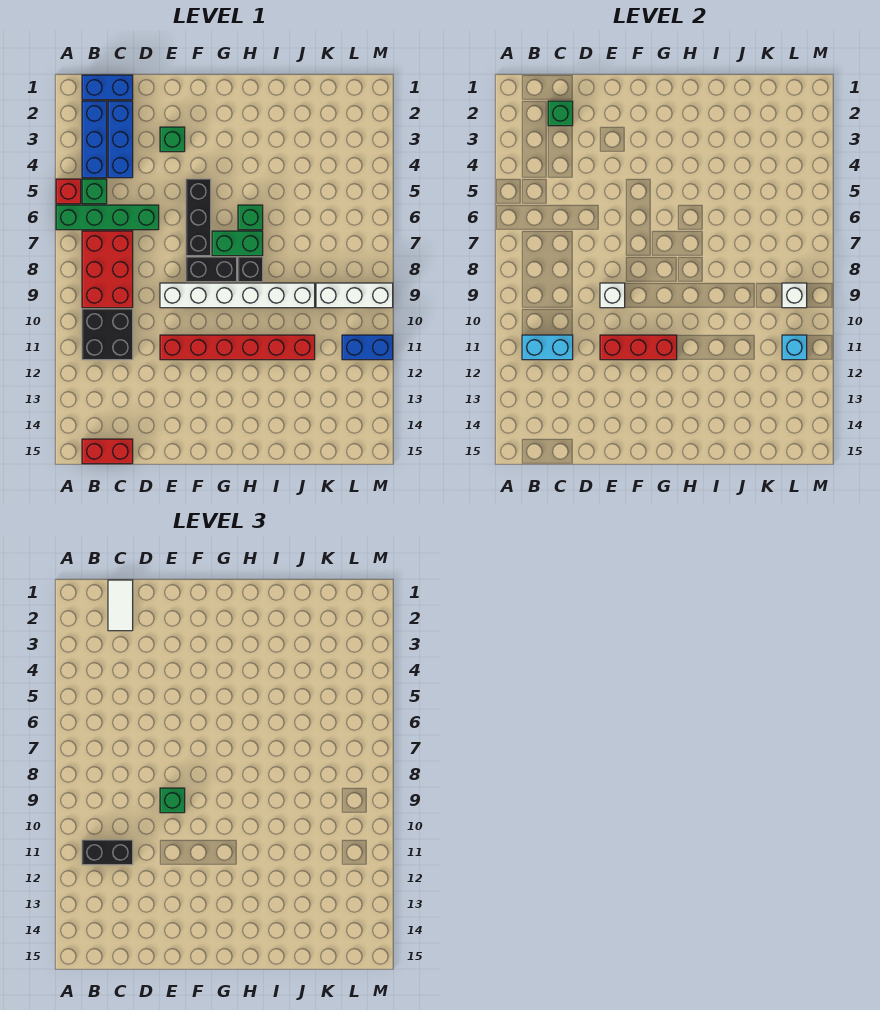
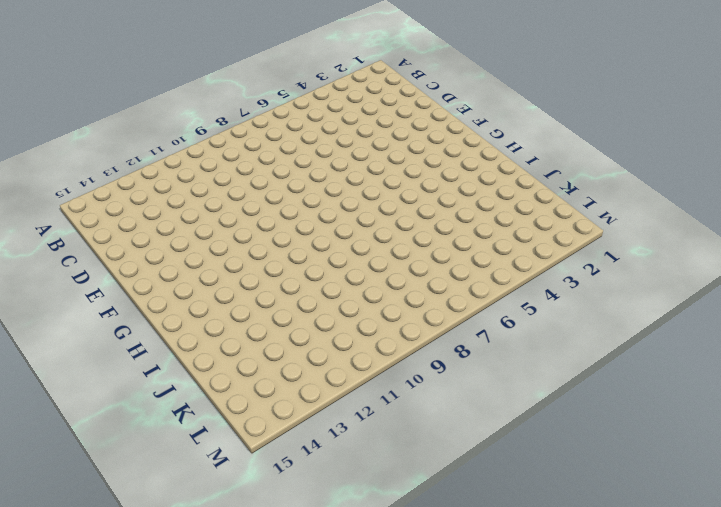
none -> red 1x1 brick [56,179,81,204]
none -> green 1x4 brick [56,205,159,230]
none -> blue 1x2 brick [82,75,133,100]

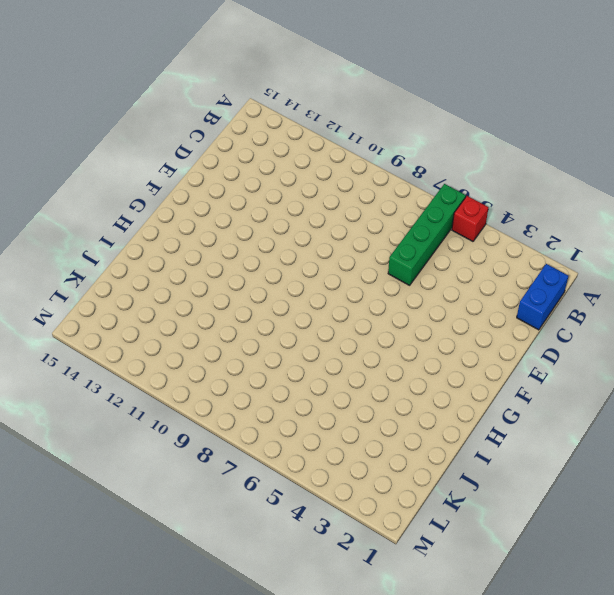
none -> blue 1x3 brick [82,101,107,178]
none -> green 1x1 brick [82,179,107,204]
none -> red 2x3 brick [82,231,133,308]

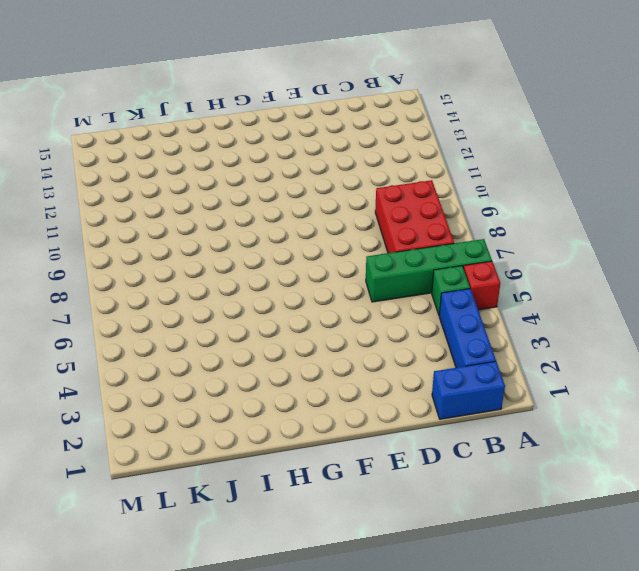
none -> black 2x2 brick [82,309,133,360]
none -> red 1x2 brick [82,439,133,464]
none -> blue 1x3 brick [108,101,133,178]

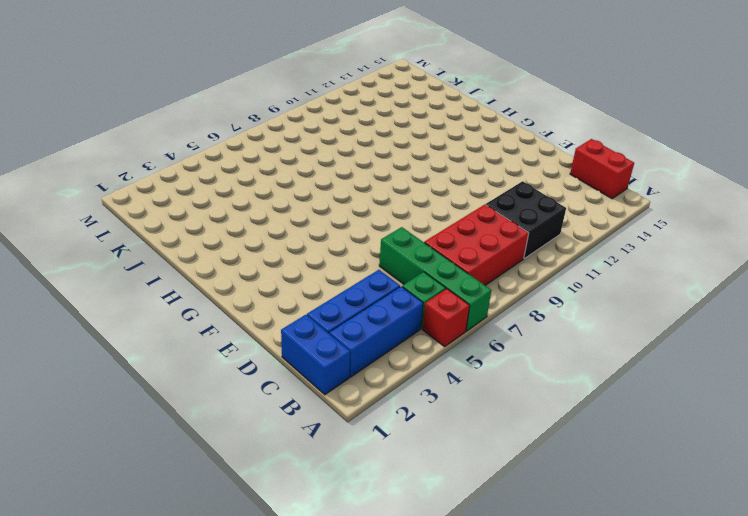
none -> green 1x1 brick [160,127,185,152]
none -> white 1x6 brick [160,283,315,308]
none -> red 1x6 brick [160,335,315,360]

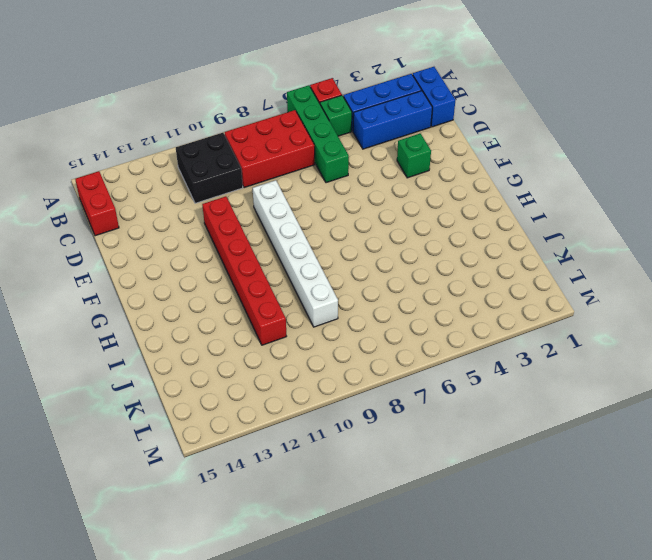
none -> black 1x3 brick [186,179,211,256]
none -> black 1x2 brick [186,257,237,282]
none -> green 1x2 brick [212,231,263,256]

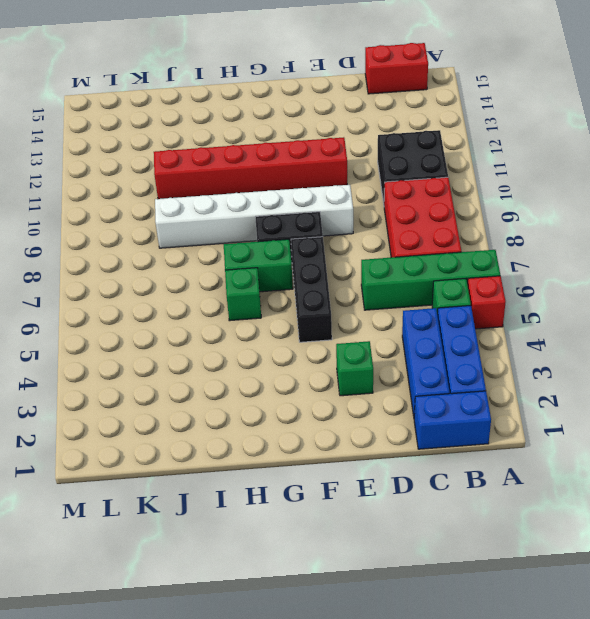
none -> black 1x1 brick [238,257,263,282]
none -> white 1x3 brick [316,283,393,308]
none -> blue 1x2 brick [342,335,393,360]

